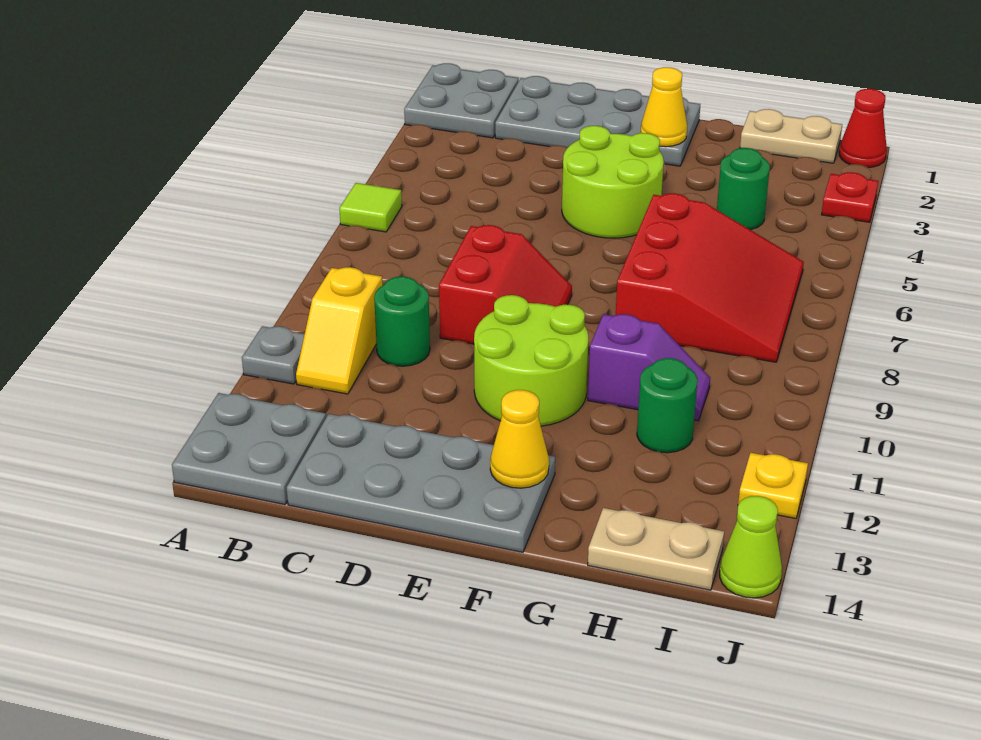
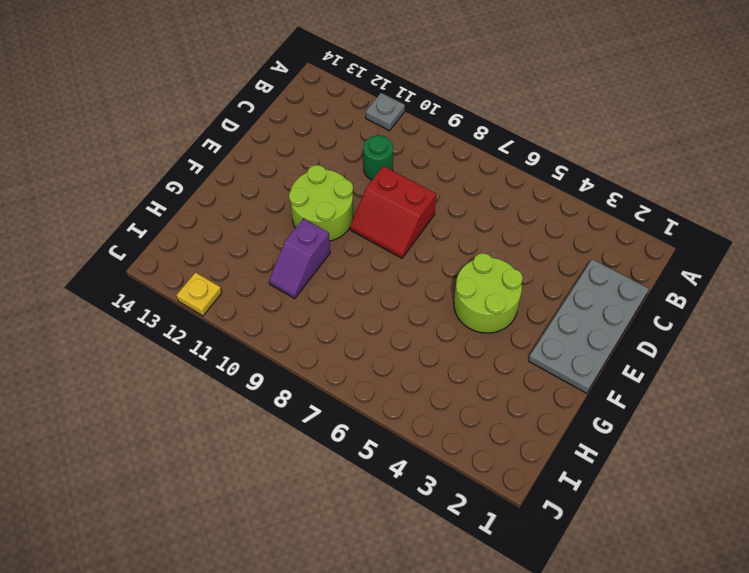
none -> grey 2x2 plate [404,63,519,138]
none -> lime 1x1 tile [339,183,402,232]
none -> grey 2x2 plate [172,393,326,505]

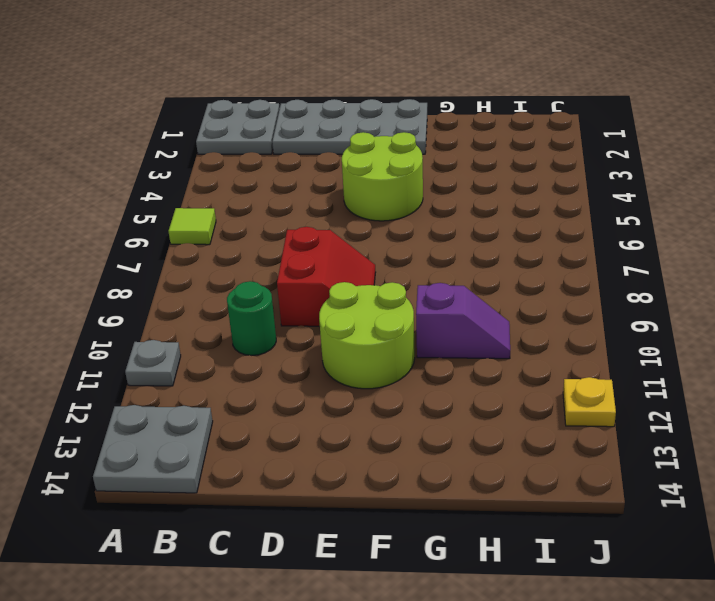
none -> yellow 1x2 slope [296,267,382,394]
none -> grey 2x4 plate [287,414,555,552]
none -> red 3x3 slope [616,193,804,362]

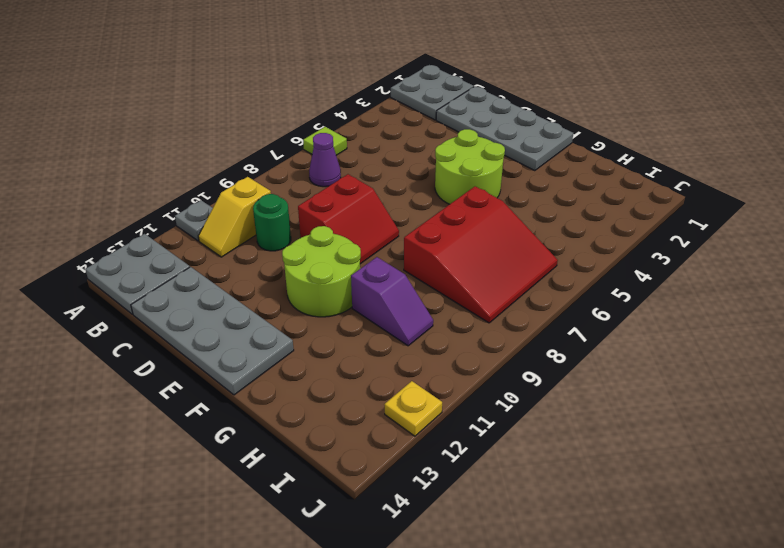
purple 1x1 cone [309,133,341,187] -> none
none -> tan 1x2 plate [740,109,842,163]
none -> green 1x1 round brick [717,148,770,230]
none -> green 1x1 round brick [637,358,698,453]

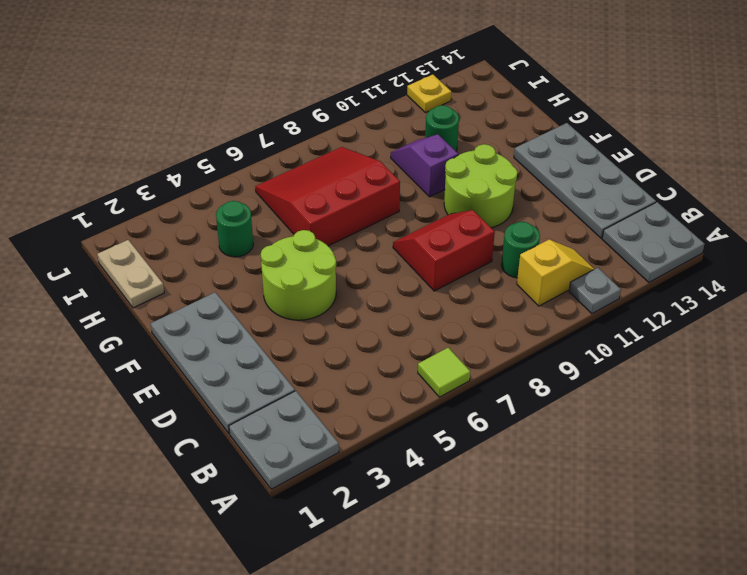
none -> tan 1x2 plate [588,508,724,590]
none -> red 1x1 cone [839,89,887,167]
none -> red 1x1 plate [821,172,878,222]

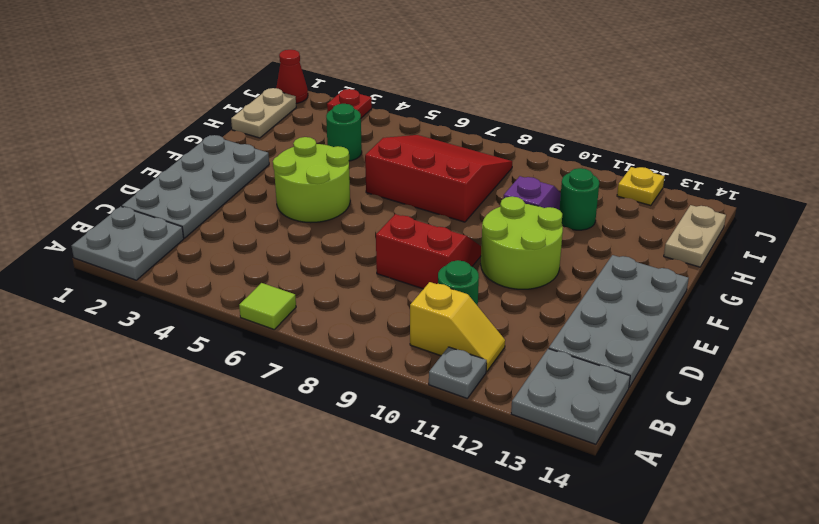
none -> lime 1x1 cone [720,496,782,598]
none -> yellow 1x1 cone [641,67,687,147]
none -> yellow 1x1 cone [490,390,549,488]

